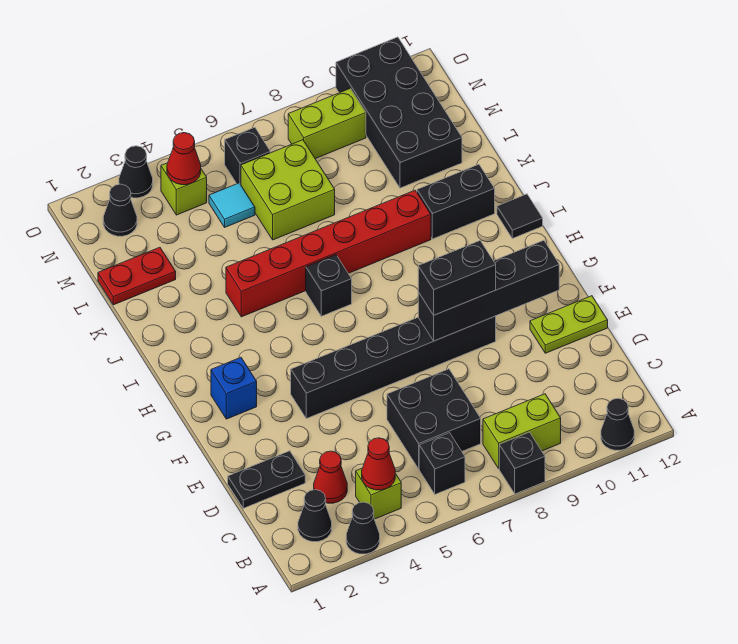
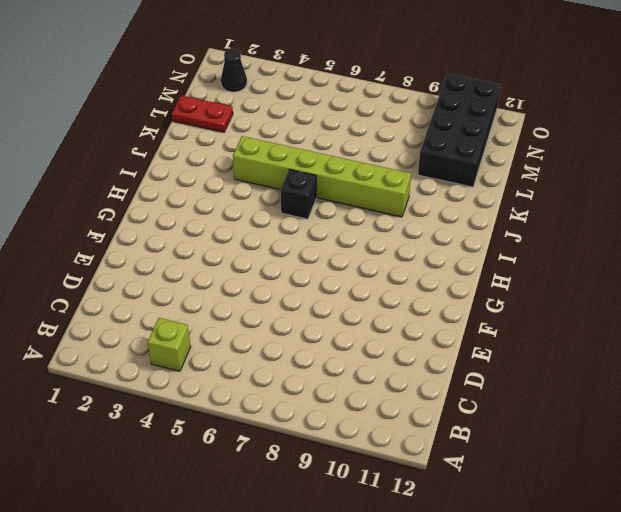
lime 1x6 brick [233,136,411,217] -> red 1x6 brick [226,190,431,317]
none -> black 1x1 cone [346,502,380,554]
none -> black 1x1 brick [499,432,545,494]
none -> black 1x1 cone [601,398,634,450]
none -> black 1x1 cone [298,490,332,542]

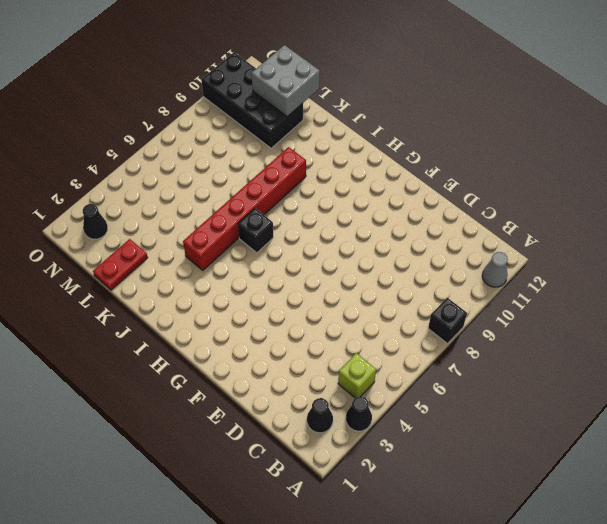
grey 1x1 cone [482,252,508,287] -> black 1x1 cone [601,398,634,450]
grey 2x2 brick [252,45,320,117] -> none
none -> black 1x1 brick [419,433,465,494]
none -> lime 1x2 brick [483,394,561,468]
none -> red 1x1 cone [314,451,347,503]
none -> black 2x2 brick [387,369,481,469]

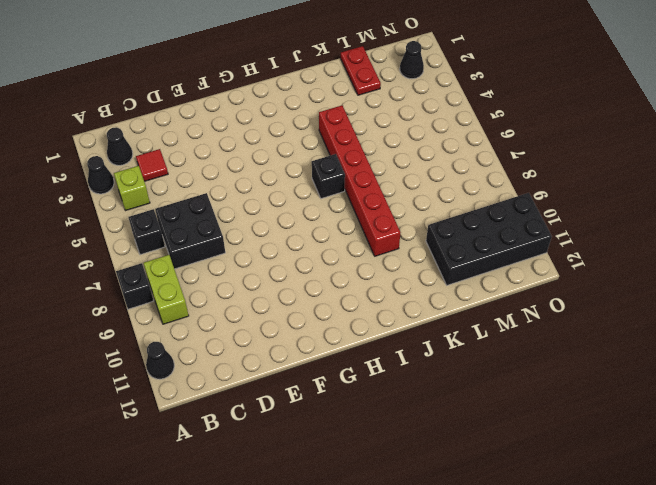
red 1x1 tile [136,149,168,181] -> red 1x1 cone [314,451,347,503]
none -> black 1x2 plate [228,451,305,508]
none -> lime 1x2 plate [530,296,608,353]
none -> black 1x6 brick [291,316,496,419]
none -> blue 1x1 brick [211,357,257,419]

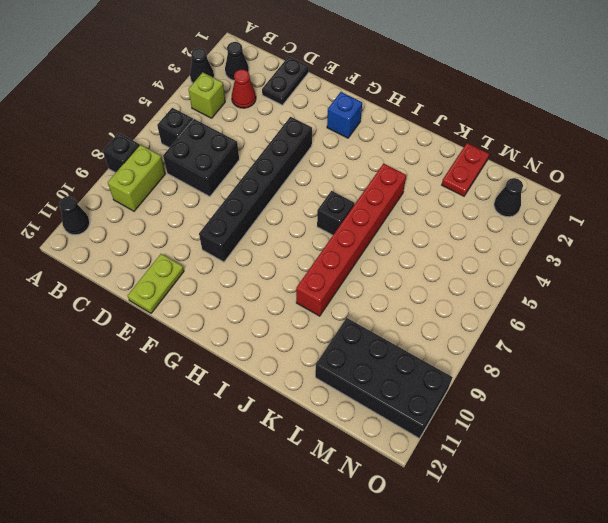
none -> black 1x1 tile [497,194,543,238]
none -> black 1x2 brick [417,164,495,239]
none -> lime 2x2 brick [241,140,335,240]
none -> cyan 1x1 tile [209,183,255,227]

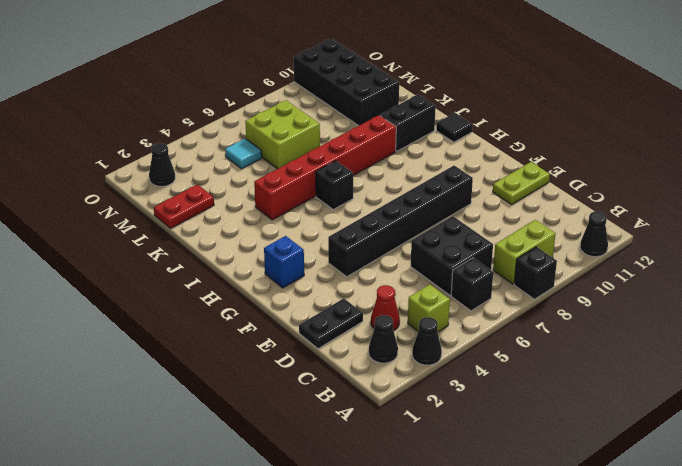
none -> lime 1x1 brick [161,163,207,215]
none -> black 1x1 brick [225,127,270,185]
none -> lime 1x2 brick [288,88,366,159]
none -> black 1x1 cone [119,146,153,198]

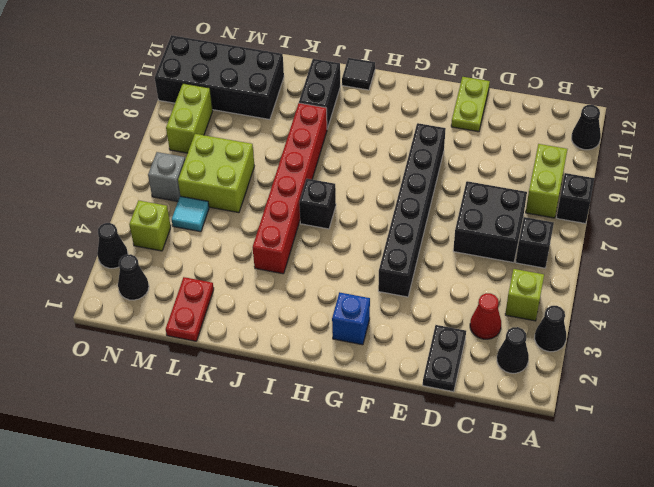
grey 1x1 brick [148,152,185,201] -> black 1x1 brick [225,127,270,185]
none -> red 1x1 cone [362,438,395,490]
none -> black 1x4 brick [418,240,559,341]
none -> red 1x1 cone [167,133,201,185]
none -> black 1x2 brick [418,241,496,315]

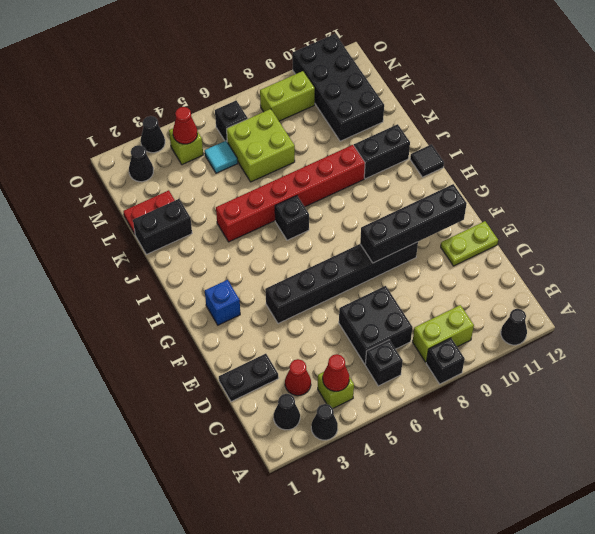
black 1x2 brick [133,199,192,254] -> black 1x2 brick moved to [418,241,496,315]

